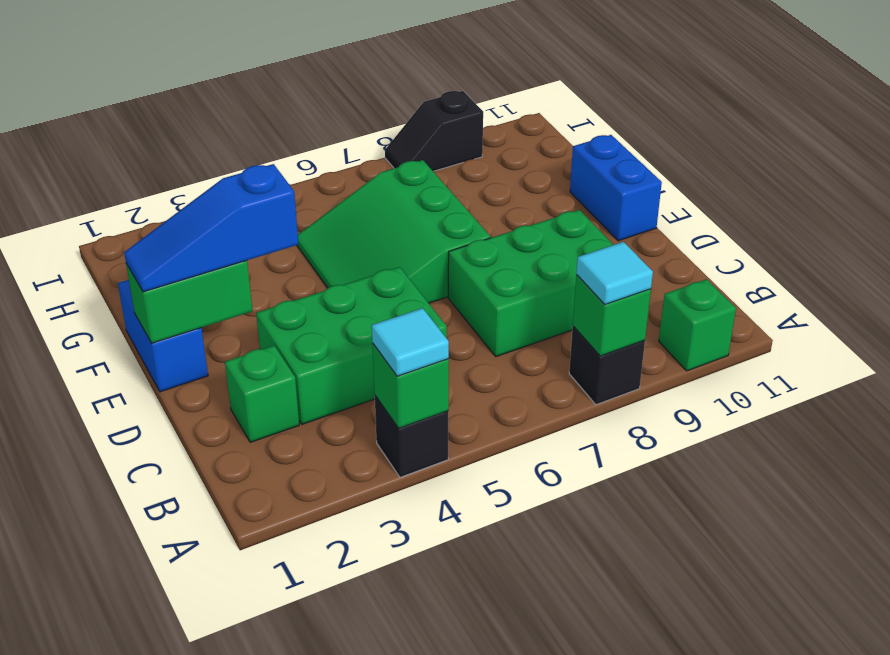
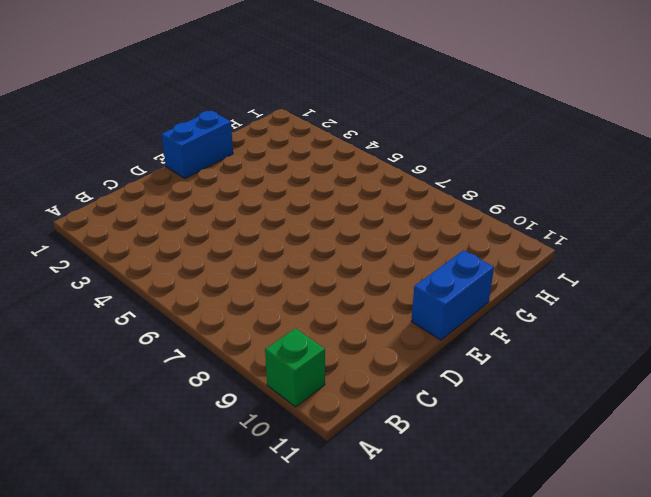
none -> black 1x1 brick [375,396,448,477]
none -> black 1x1 brick [569,326,645,405]
none -> green 1x1 brick [225,346,299,442]

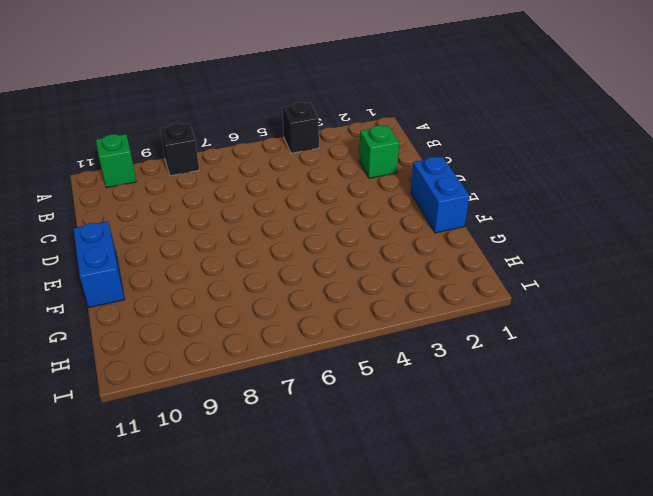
none -> green 2x3 brick [256,267,447,424]
none -> green 2x3 brick [448,210,613,357]
none -> green 3x3 slope [297,160,490,303]

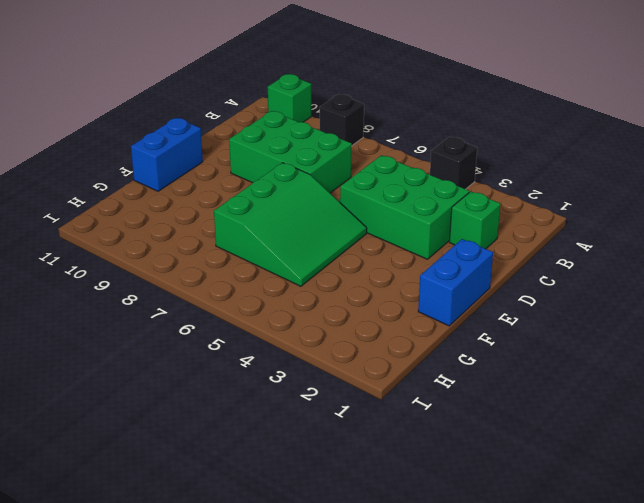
none -> black 1x2 slope [385,91,483,171]
none -> green 1x1 brick [372,343,449,428]
none -> green 1x1 brick [573,275,651,356]

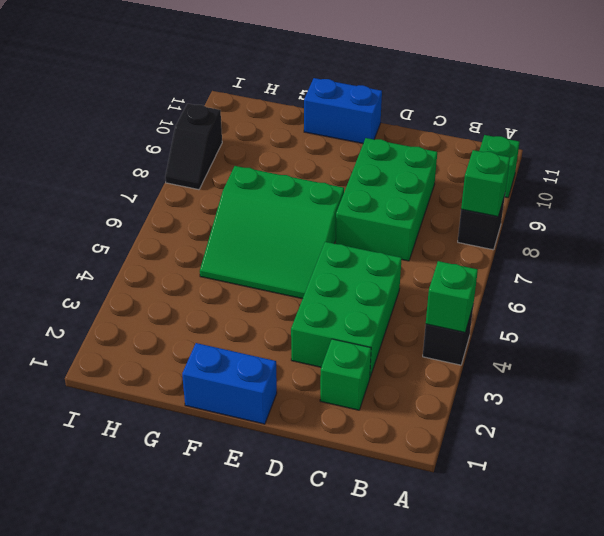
none -> green 1x2 brick [126,260,253,343]
none -> cyan 1x1 tile [372,308,449,376]
none -> cyan 1x1 tile [576,242,653,304]

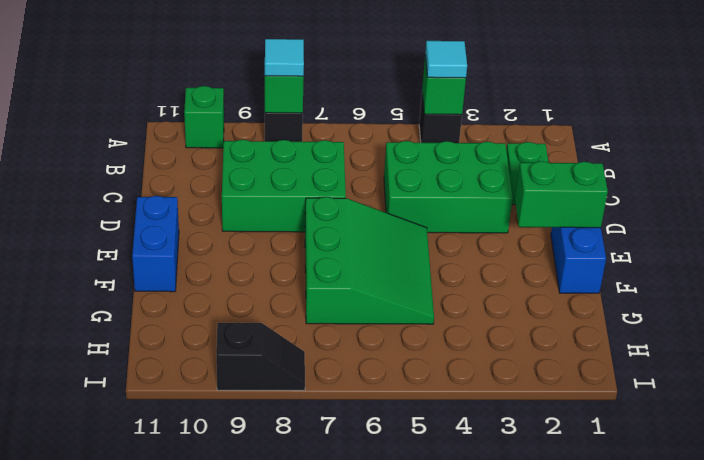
none -> blue 1x3 slope [124,164,298,292]

